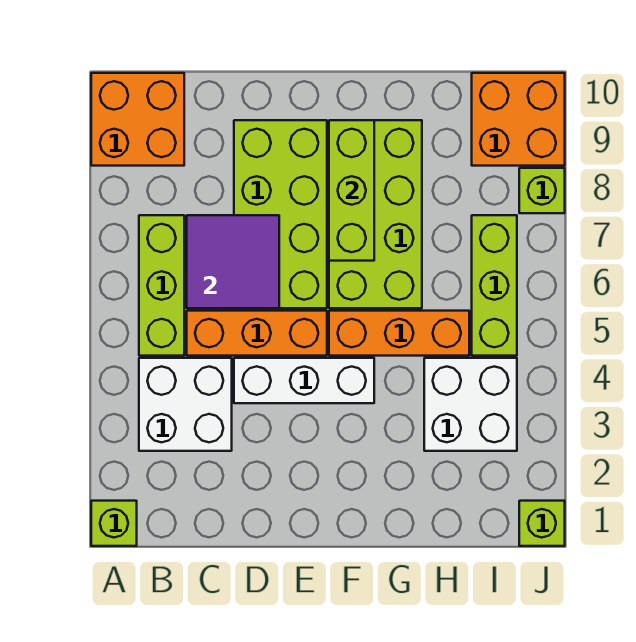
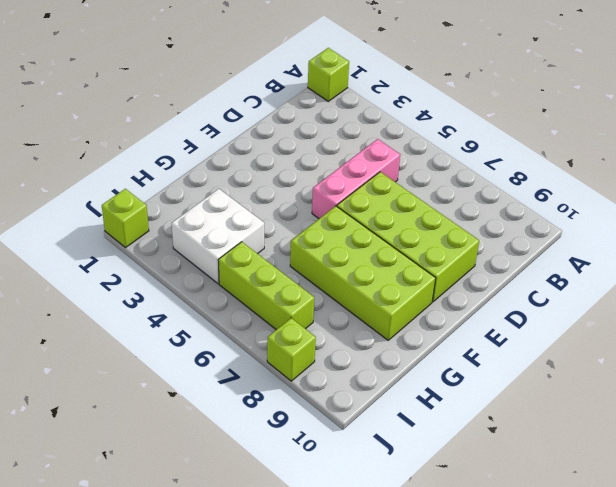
pink 1x3 brick [312,139,400,219] -> orange 1x3 brick [187,311,327,356]
none -> orange 2x2 brick [91,73,184,166]
none -> white 2x2 brick [139,358,232,451]
none -> lime 1x3 brick [139,215,184,356]

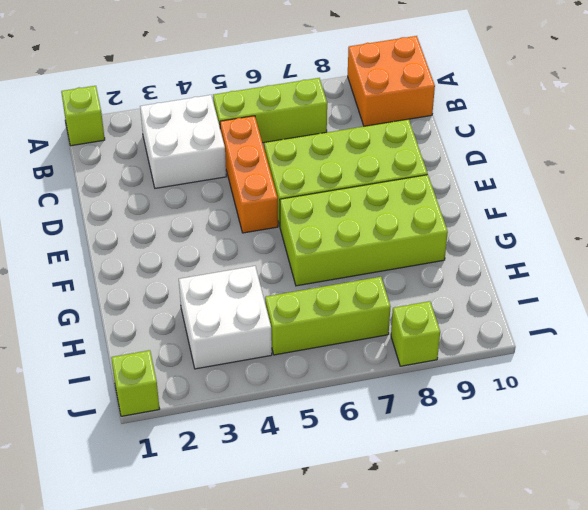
none -> white 1x3 brick [234,358,374,403]
none -> orange 1x3 brick [329,311,469,356]
none -> orange 2x2 brick [472,73,565,166]

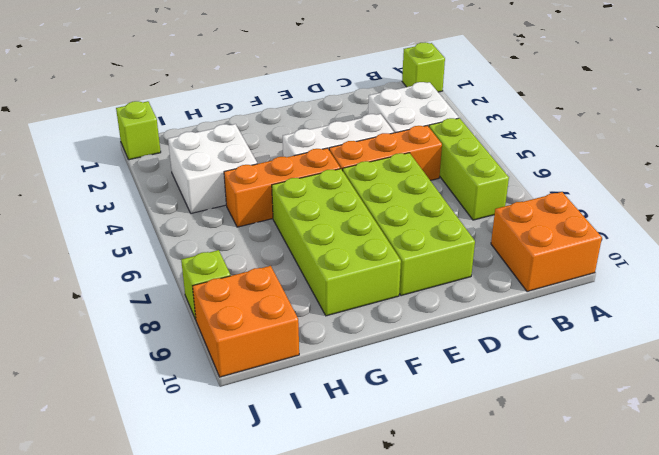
none -> lime 1x3 brick [472,215,517,356]
none -> purple 2x2 tile [187,215,279,308]
none -> lime 1x3 brick [329,120,374,261]

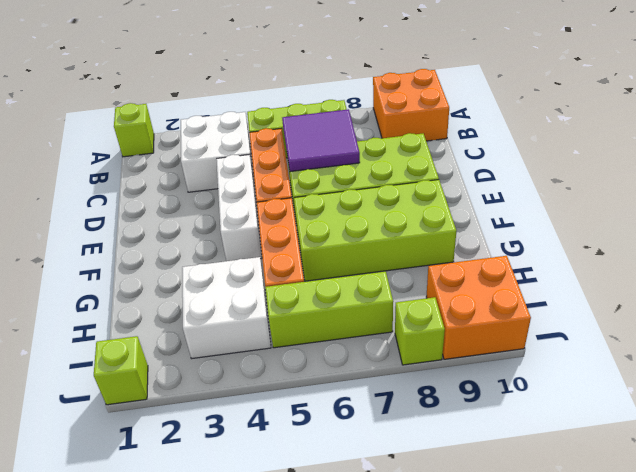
none -> lime 1x3 brick [329,120,374,261]

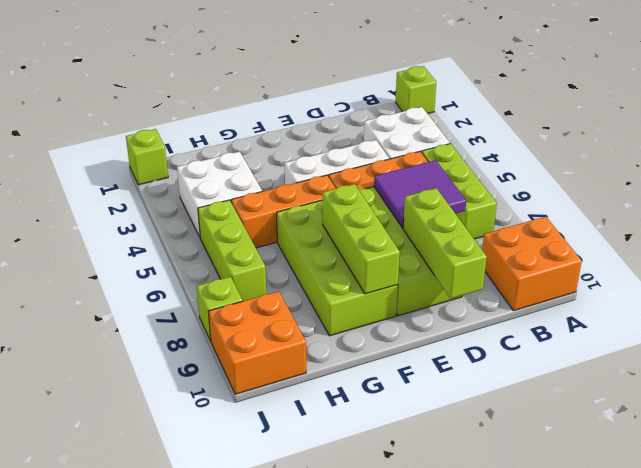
lime 1x3 brick [403,188,487,299] -> none

